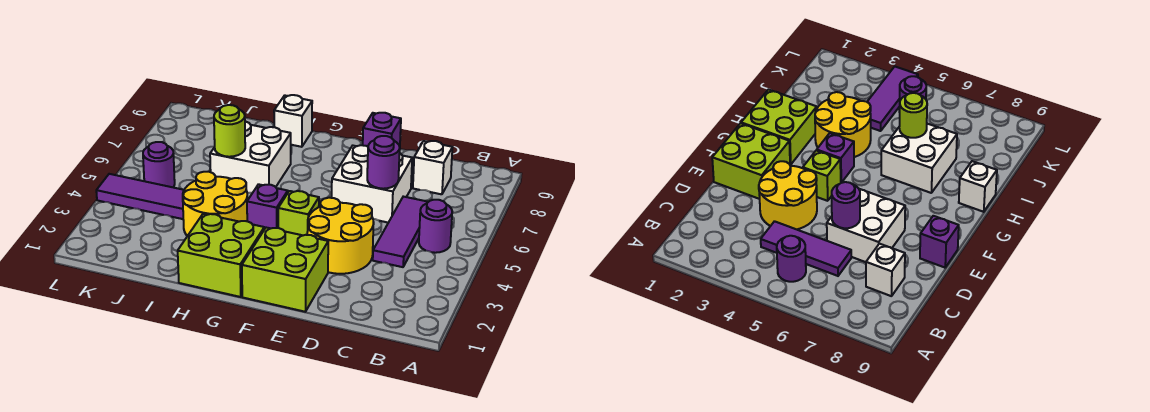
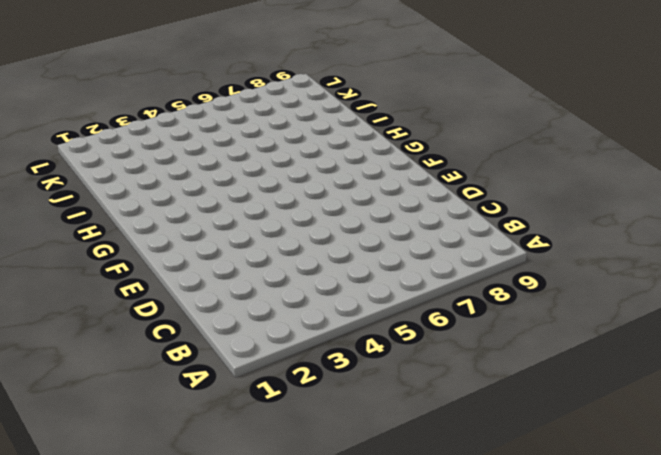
none -> purple 1x1 round brick [419,200,452,253]
none -> purple 1x3 tile [373,197,428,267]
none -> white 1x1 brick [413,141,452,194]

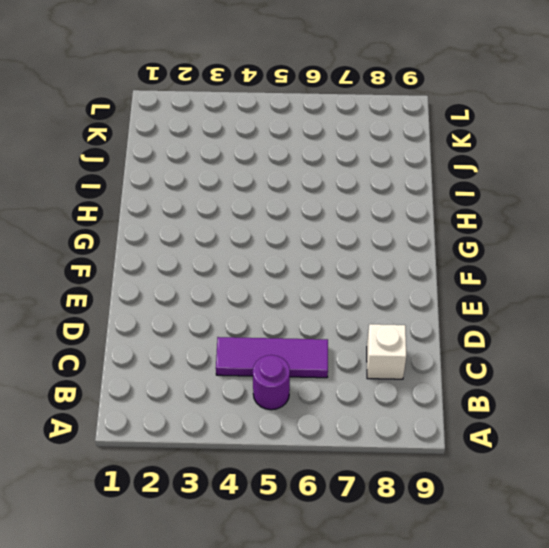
none -> yellow 2x2 round brick [307,198,374,274]
none -> white 2x2 brick [332,145,412,223]
none -> lime 2x2 brick [242,228,328,312]

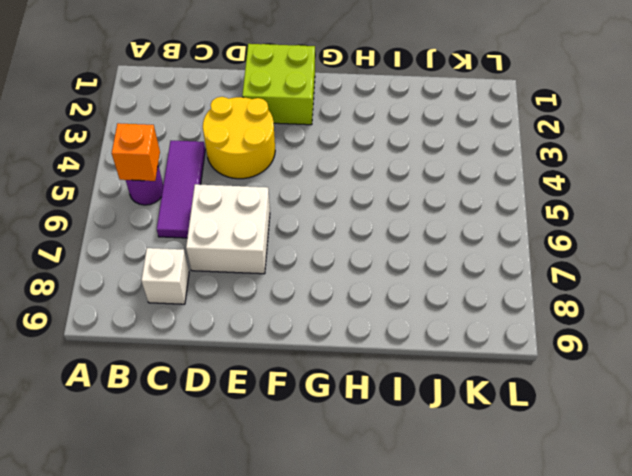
orange 1x1 brick [112,123,160,181] -> none
none -> purple 1x1 brick [363,113,401,147]
none -> lime 1x1 brick [278,191,319,235]
none -> lime 2x2 brick [178,214,264,297]

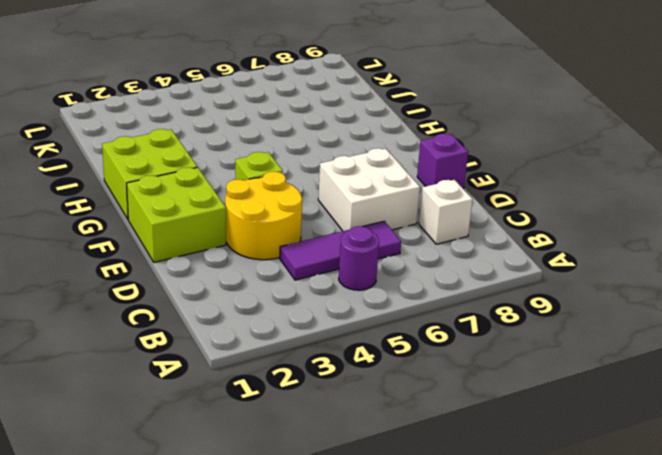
none -> purple 1x1 brick [247,184,288,229]
none -> yellow 2x2 round brick [183,172,247,236]
none -> white 2x2 brick [210,121,291,193]

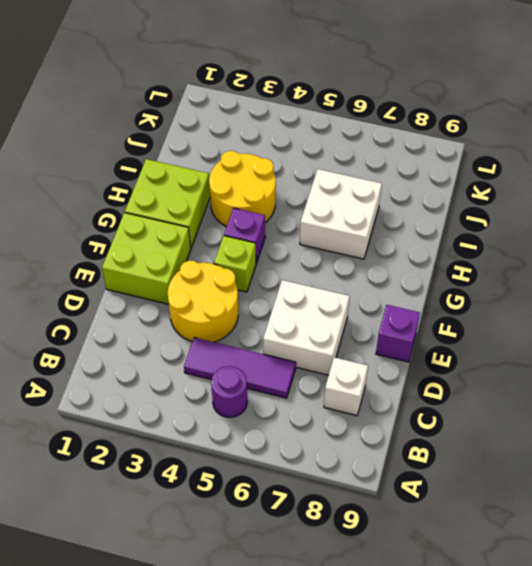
none -> white 1x1 brick [274,95,312,147]
none -> purple 1x3 tile [96,174,184,219]
none -> purple 1x1 round brick [143,142,175,187]

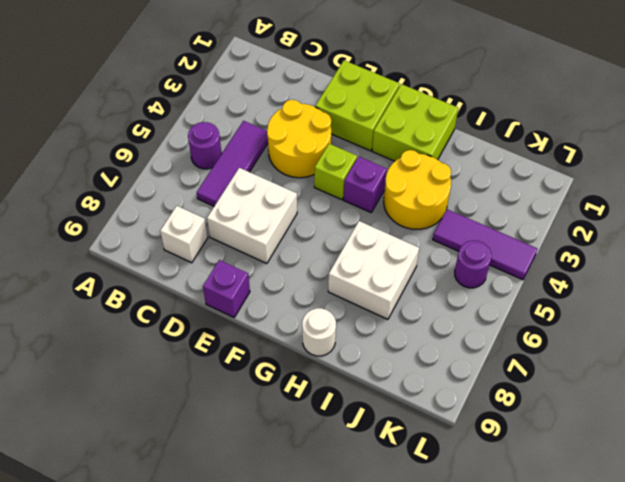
white 1x1 round brick [302,308,336,356] -> white 1x1 brick [274,95,312,147]
none -> purple 1x1 round brick [367,136,400,189]
none -> lime 1x1 round brick [214,105,245,157]

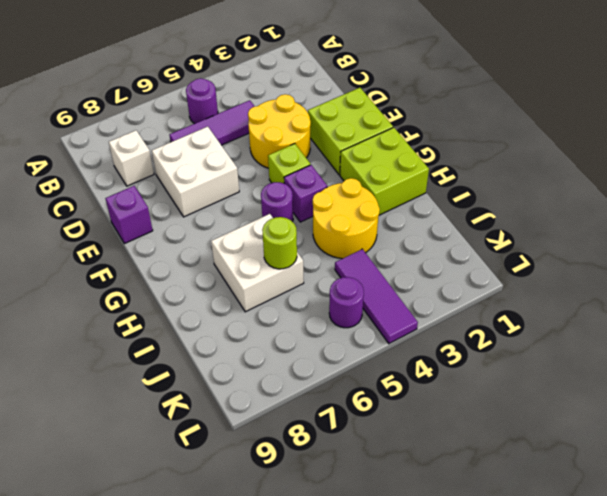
purple 1x1 round brick [261,182,293,222] -> purple 1x1 round brick moved to [367,136,400,189]
none -> white 1x1 brick [274,95,312,147]

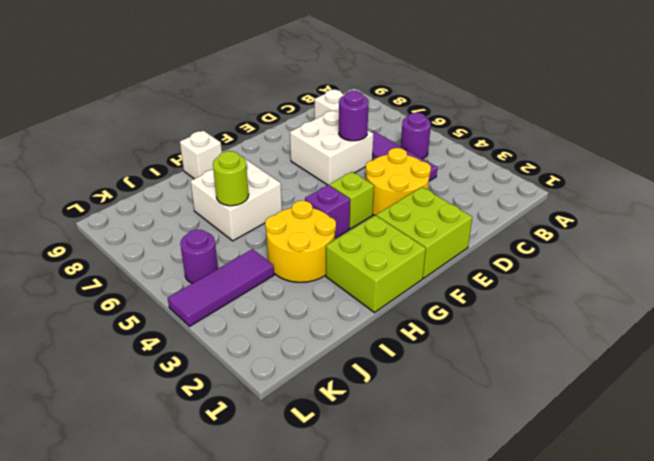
none -> purple 1x1 brick [363,113,401,147]

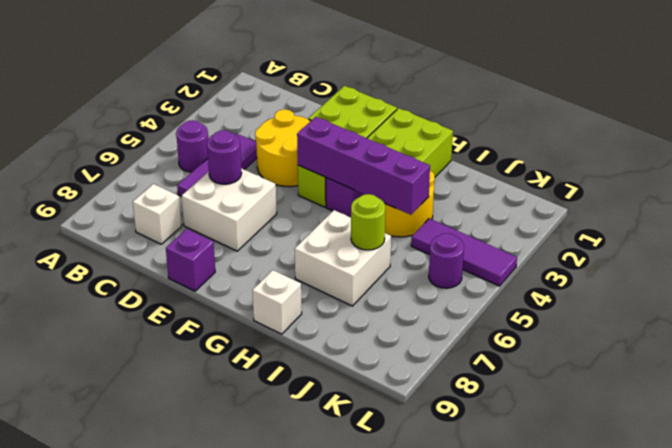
purple 1x4 brick [297,117,430,215] -> none

